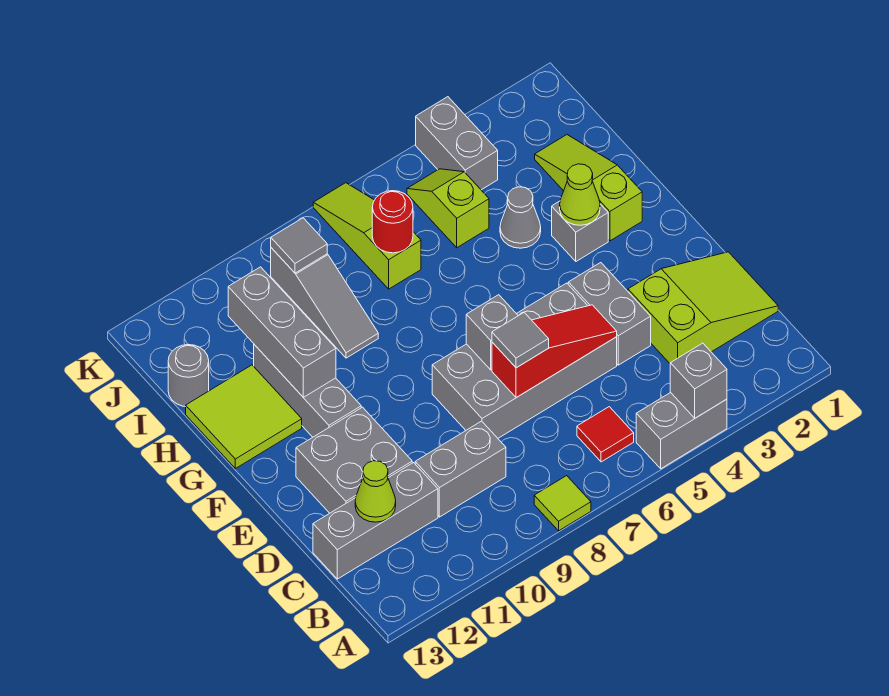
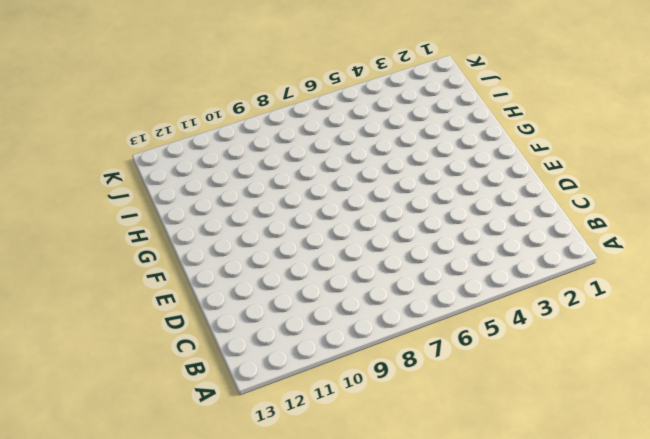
none -> grey 1x2 brick [636,392,727,469]
none -> lime 1x1 tile [534,476,591,531]
none -> red 1x1 tile [577,407,634,462]

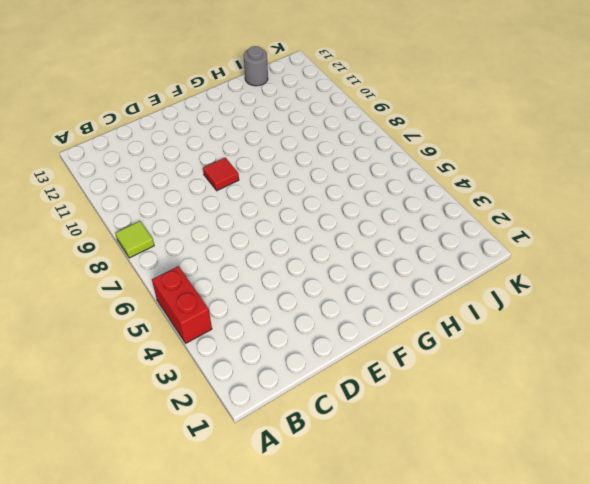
red 1x2 brick [152,266,212,343] -> grey 1x2 brick [636,392,727,469]
red 1x1 tile [203,158,239,191] -> red 1x1 tile moved to [577,407,634,462]
none -> lime 2x3 slope [628,252,778,363]
none -> grey 1x2 brick [415,421,506,517]
none -> grey 1x3 brick [313,463,438,579]

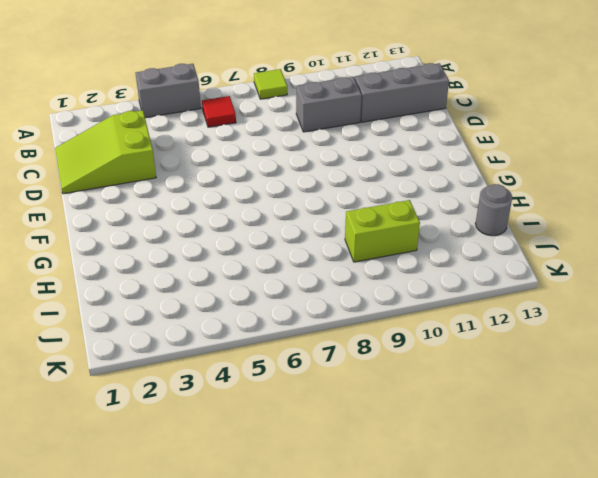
lime 1x2 brick [345,200,420,262] -> grey 1x3 slope [271,248,378,358]
none -> grey 1x2 brick [568,263,651,365]
none -> grey 2x4 brick [432,283,617,438]
none -> grey 2x2 brick [296,407,412,513]

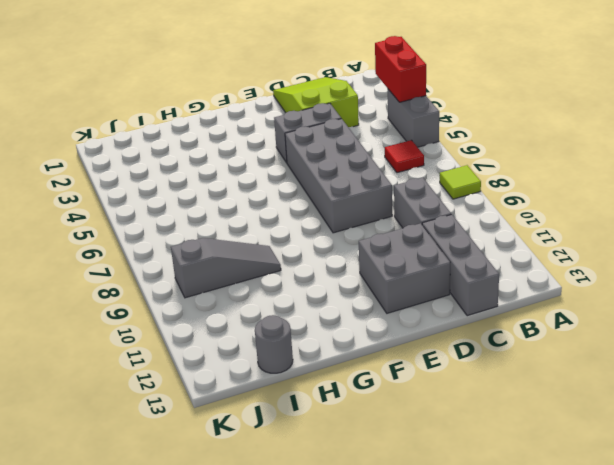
red 1x2 brick [375,36,426,102] -> grey 1x1 brick [670,343,727,418]
none -> grey 1x3 brick [254,345,361,437]
none -> lime 1x3 slope [535,135,642,241]
none -> grey 1x1 brick [552,201,608,261]

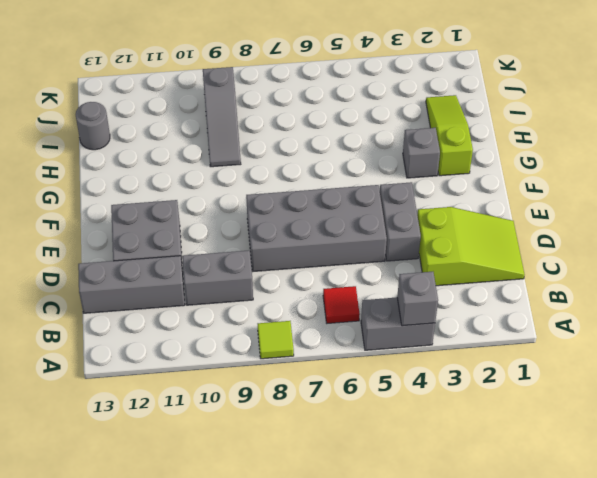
none -> grey 1x3 brick [254,345,361,437]
none -> lime 2x2 tile [186,365,302,468]
none -> grey 1x1 cone [500,187,541,248]

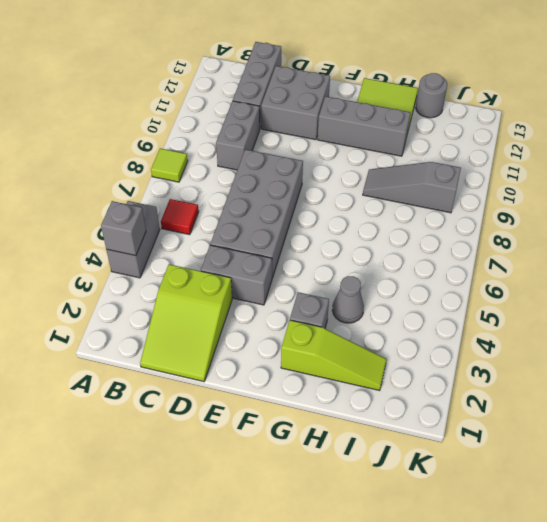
none -> lime 1x2 slope [407,169,489,248]
none -> lime 1x3 slope [313,183,421,289]
none -> grey 1x2 brick [416,97,498,190]

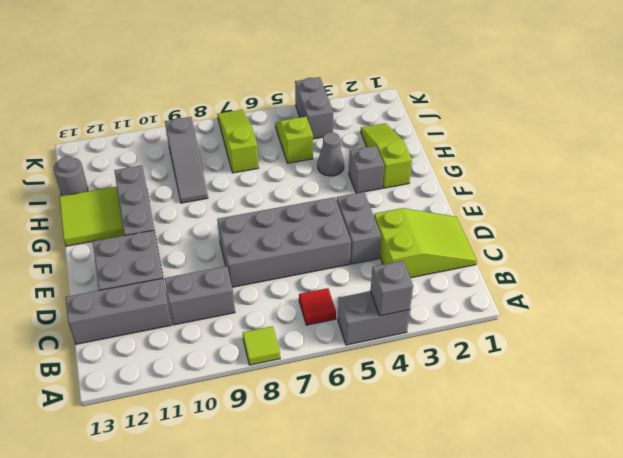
none -> lime 1x1 cone [355,461,396,522]
none -> red 1x3 slope [492,305,617,398]
none -> grey 1x1 brick [466,295,518,370]

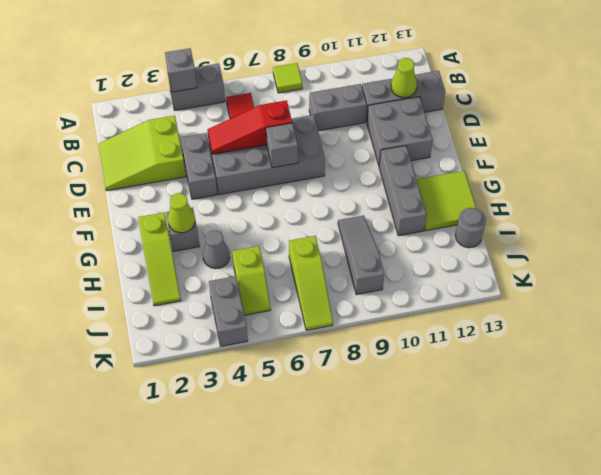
none -> grey 1x3 brick [228,267,336,397]
none -> red 1x1 round brick [372,191,413,253]
none -> grey 1x1 tile [271,218,327,273]

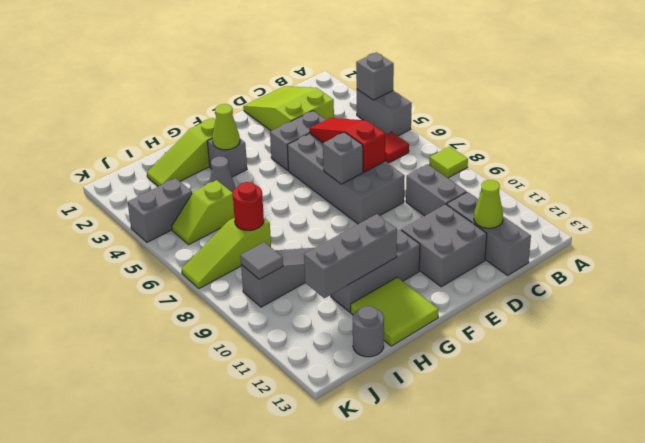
none -> grey 1x1 tile [492,313,549,368]

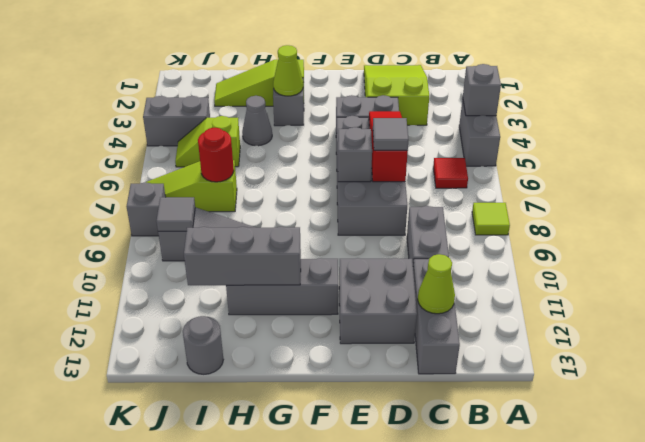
grey 1x1 brick [127,182,165,236] -> none
none -> lime 2x2 tile [186,365,302,468]

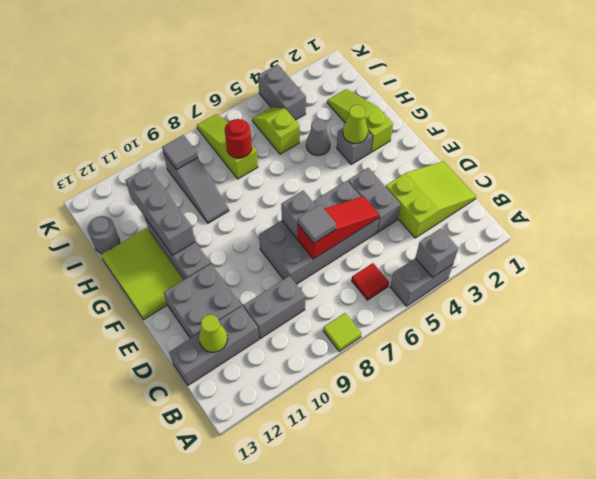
lime 2x3 tile [101,228,183,320] -> lime 2x2 tile [186,365,302,468]

